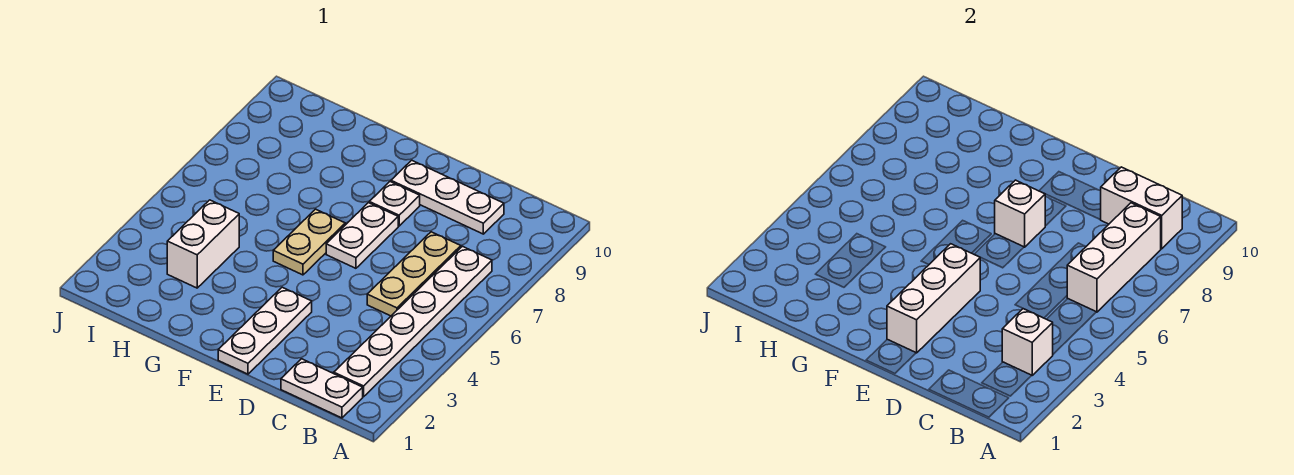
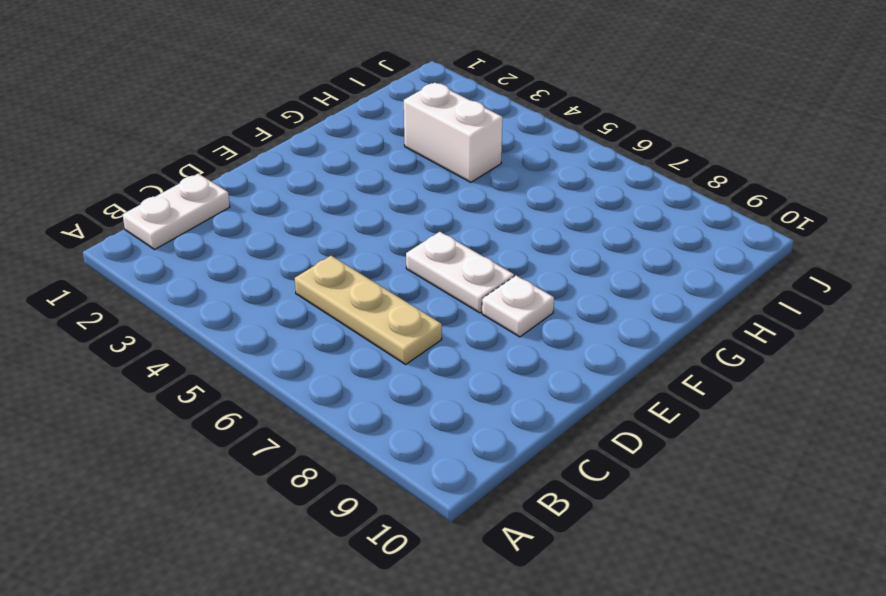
none -> white 1x6 plate [334,246,492,397]
none -> white 1x3 plate [391,160,504,234]
none -> white 1x3 plate [218,287,312,374]

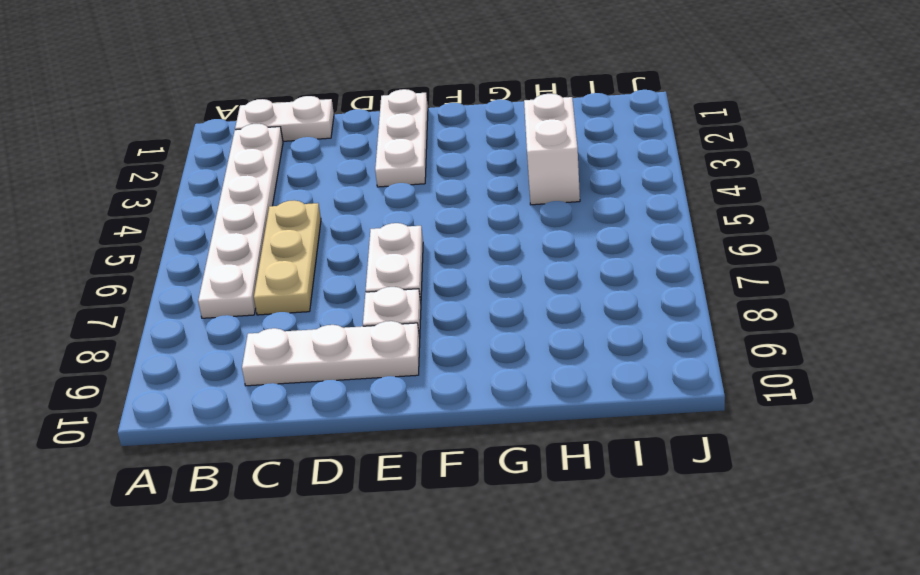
none -> tan 1x2 plate [273,209,345,275]
none -> white 1x1 brick [1002,309,1053,375]
none -> white 1x3 brick [1067,203,1161,312]

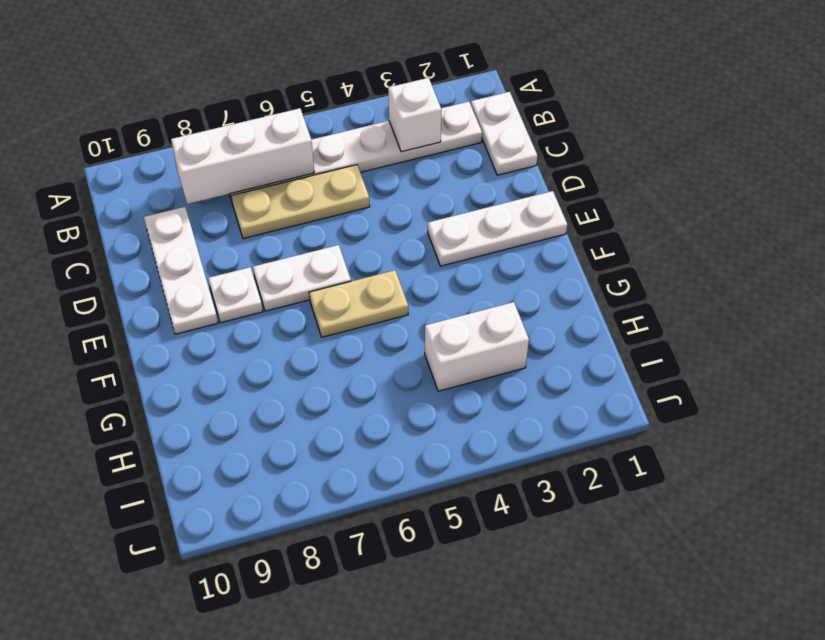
none -> white 1x2 brick [1101,167,1182,249]
none -> white 1x3 brick [887,244,980,353]
none -> white 1x1 brick [995,180,1045,247]

